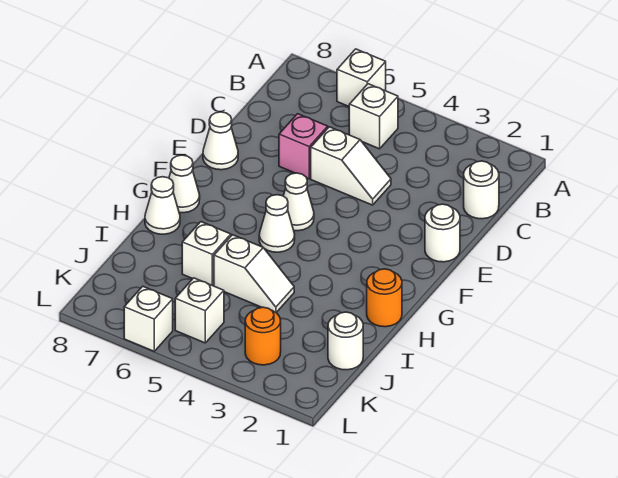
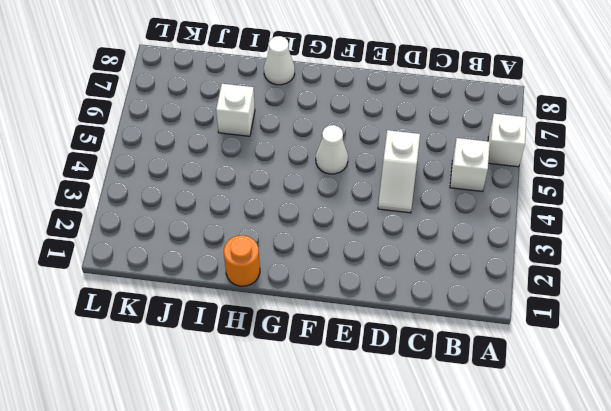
none -> white 1x1 round brick [464,161,499,219]
none -> pink 1x1 brick [279,114,328,179]
none -> white 1x1 round brick [425,204,460,262]

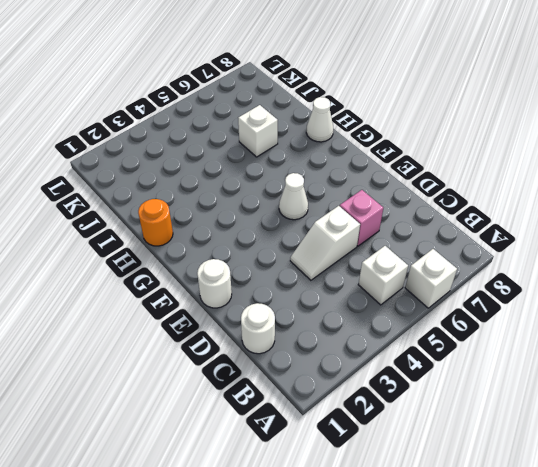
none -> white 1x1 cone [203,112,238,170]
none -> white 1x1 cone [259,195,295,252]
none -> white 1x1 cone [169,155,200,213]

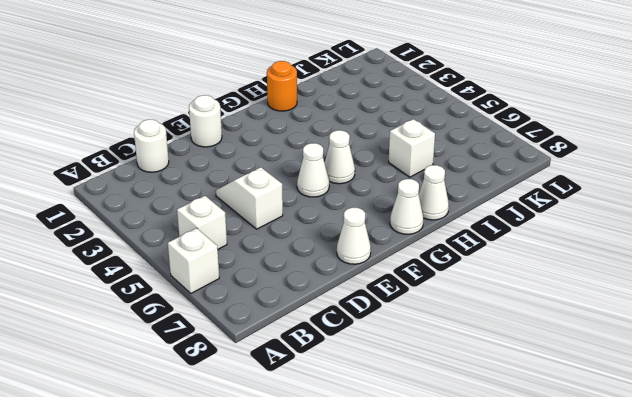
none -> pink 1x1 brick [279,114,328,179]
none -> white 1x2 slope [214,235,294,312]
none -> white 1x1 round brick [328,312,363,370]

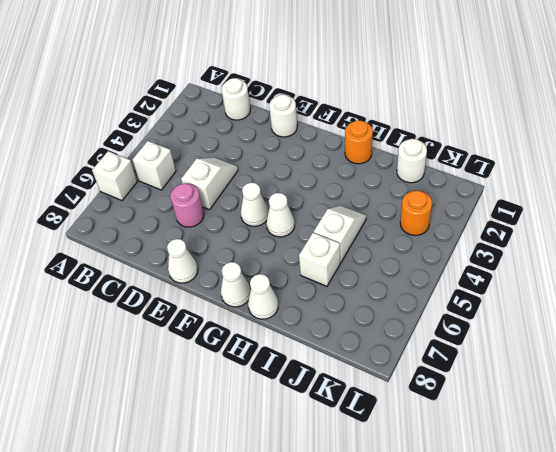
pink 1x1 round brick [170,184,204,227] -> pink 1x1 brick [279,114,328,179]
none -> white 1x1 brick [175,278,224,343]
none -> white 1x1 brick [124,286,173,351]

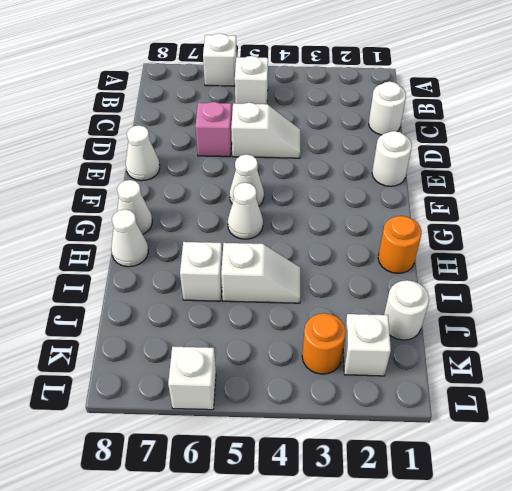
white 1x1 brick [343,314,391,376] -> white 1x1 brick moved to [175,278,224,343]

